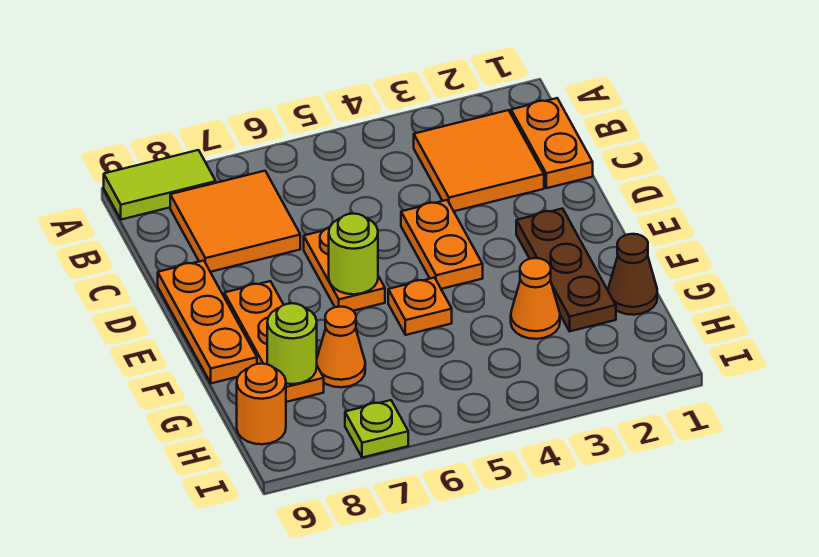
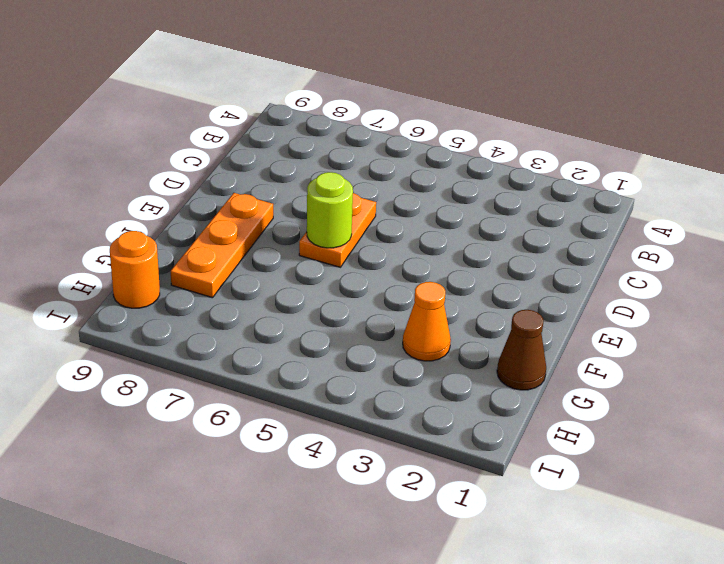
none -> lime 1x2 tile [104,150,216,220]
none -> orange 1x2 plate [511,98,593,188]
none -> orange 2x2 tile [414,110,544,211]

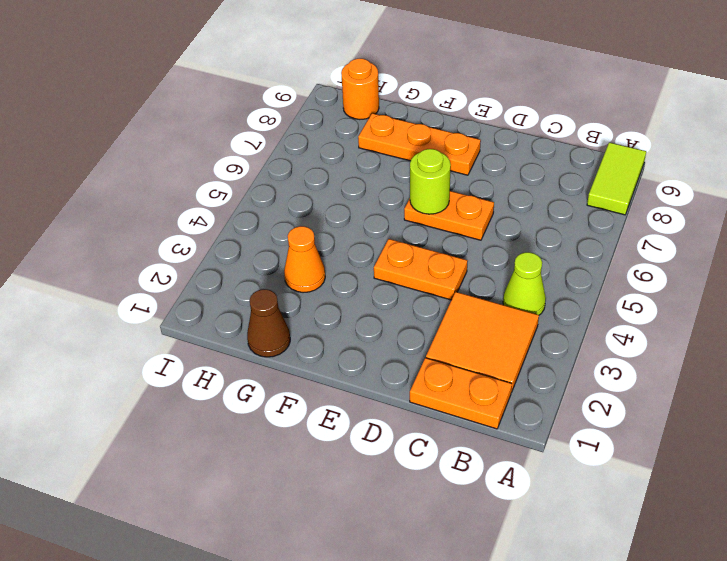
lime 1x1 cone [503,252,546,315] -> none
none -> orange 2x2 tile [170,171,300,272]
none -> orange 1x3 plate [158,261,257,383]
none -> brown 1x3 plate [516,209,616,331]

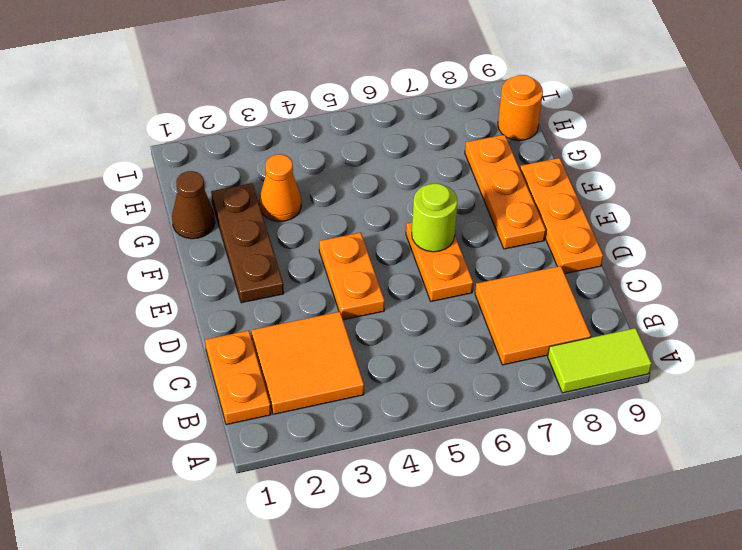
none -> orange 1x1 plate [388,278,452,335]
none -> orange 1x1 cone [317,307,365,387]
none -> lime 1x1 plate [345,400,408,458]

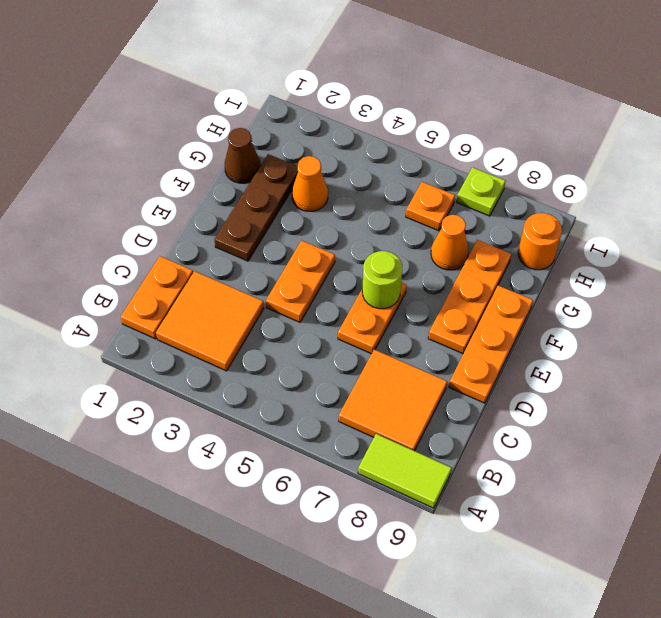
orange 1x1 plate [406,182,455,231] -> orange 1x1 plate moved to [388,278,452,335]
none -> lime 1x1 round brick [267,303,317,384]

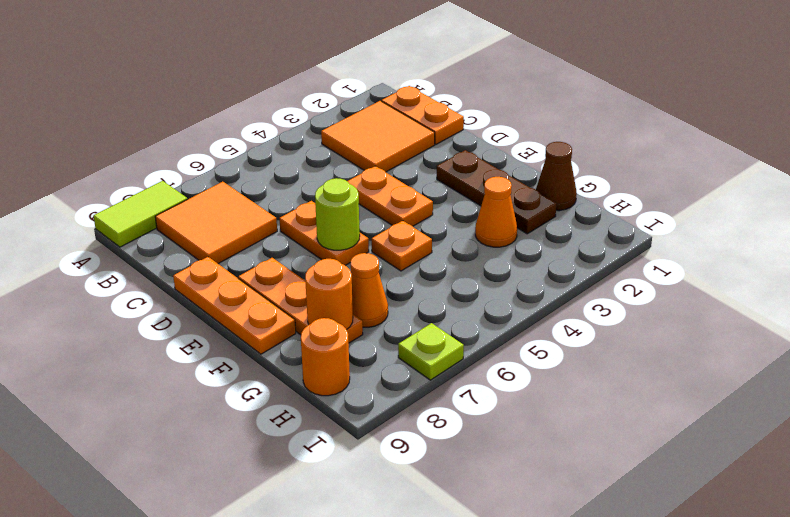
orange 1x1 round brick [305,259,353,329] -> lime 1x1 round brick [267,303,317,384]

